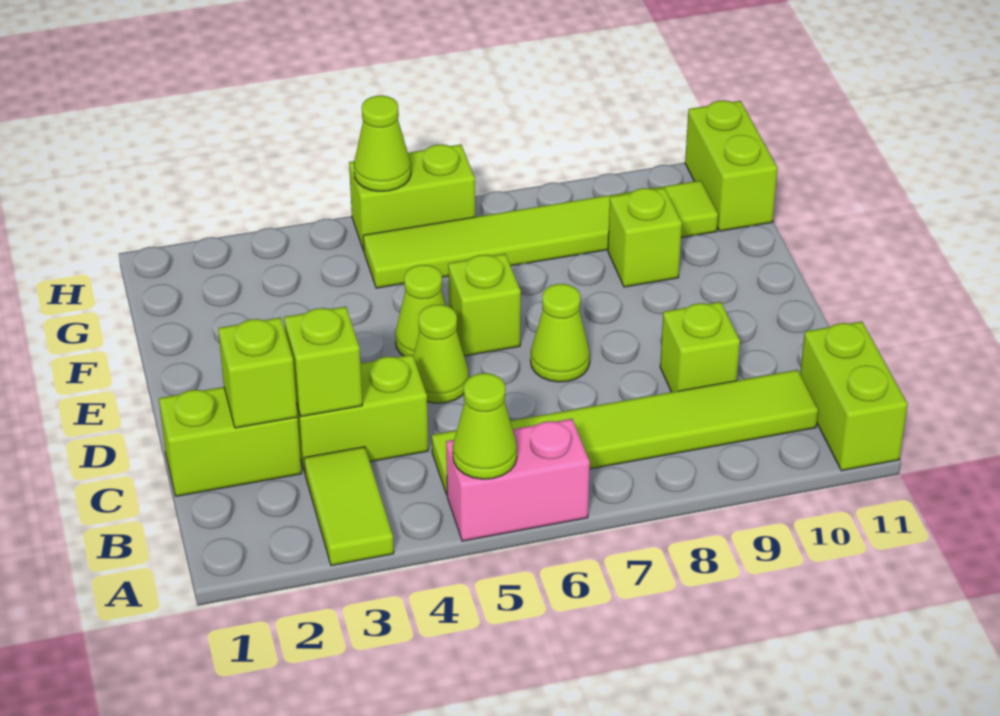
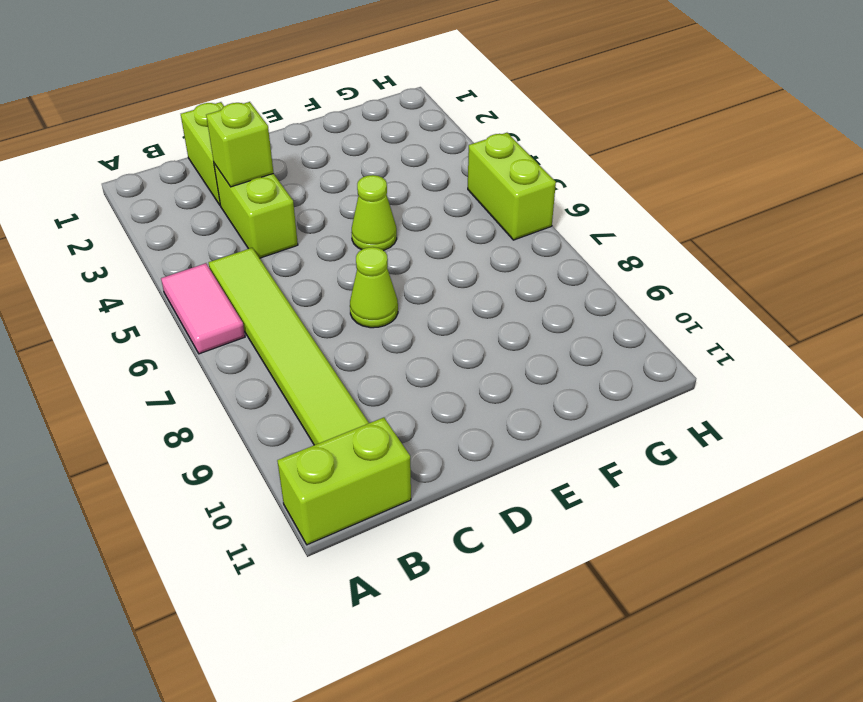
pink 1x2 tile [161,263,245,354] -> pink 1x2 brick [446,419,590,541]
none -> lime 1x2 tile [304,447,394,566]
none -> lime 1x1 brick [660,302,740,392]
none -> lime 1x1 cone [413,304,469,403]

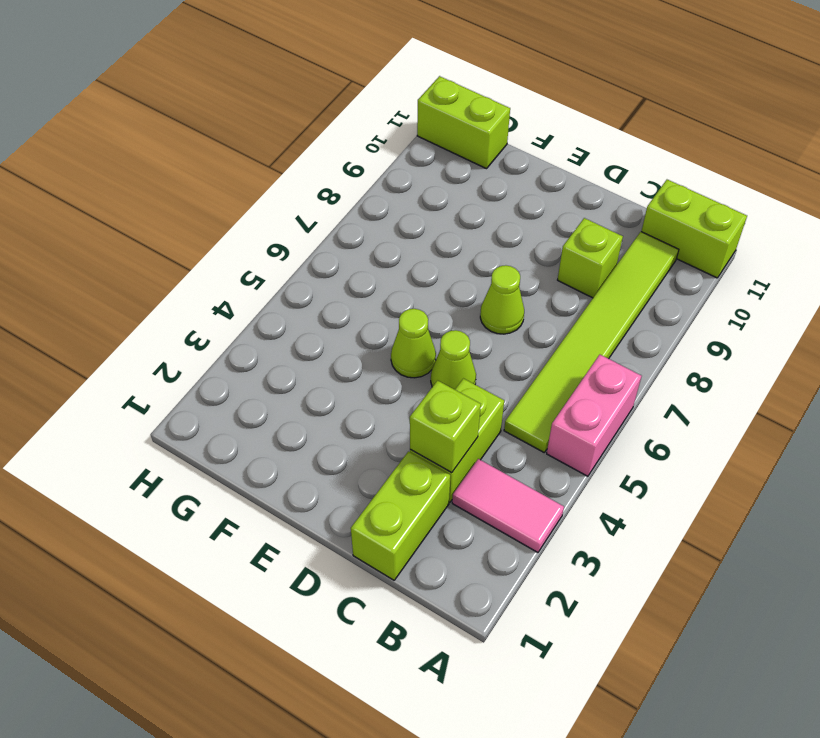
pink 1x2 tile [452,459,564,552] -> lime 1x2 tile [304,447,394,566]
none -> lime 1x1 brick [448,254,521,356]
none -> lime 1x1 brick [608,188,682,287]
none -> lime 1x6 tile [363,180,718,288]

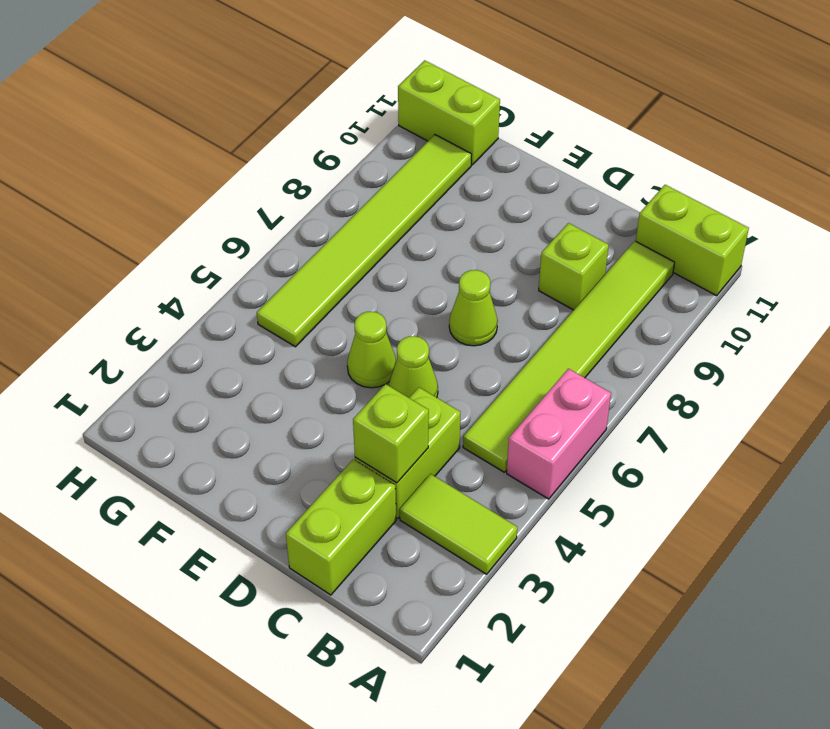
none -> lime 1x1 brick [448,254,521,356]
none -> lime 1x1 brick [608,188,682,287]
none -> lime 1x2 brick [349,144,475,251]

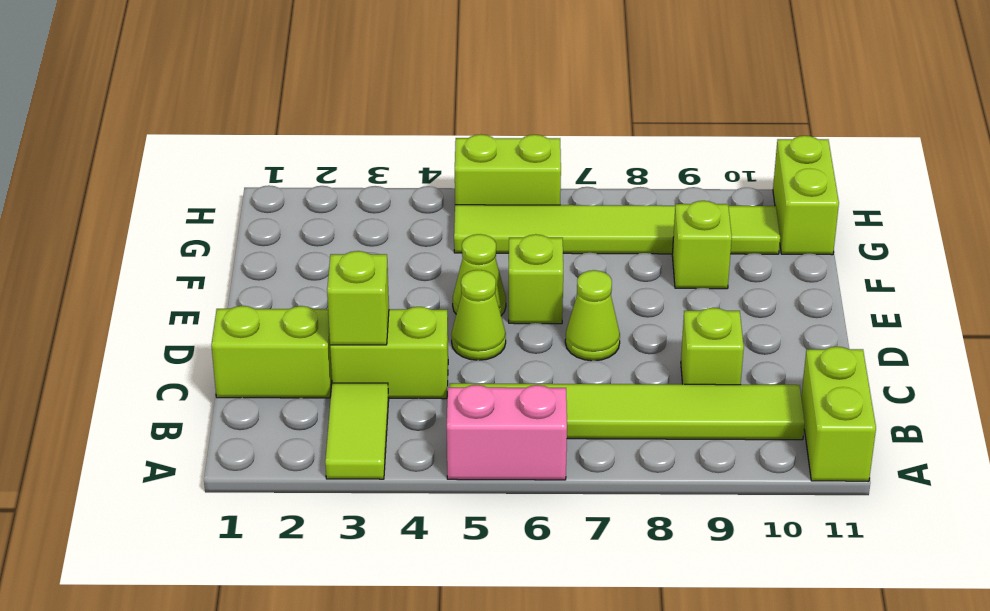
none -> lime 1x1 cone [453,373,517,479]
none -> lime 1x1 brick [218,317,297,428]
none -> lime 1x1 cone [354,96,411,191]

